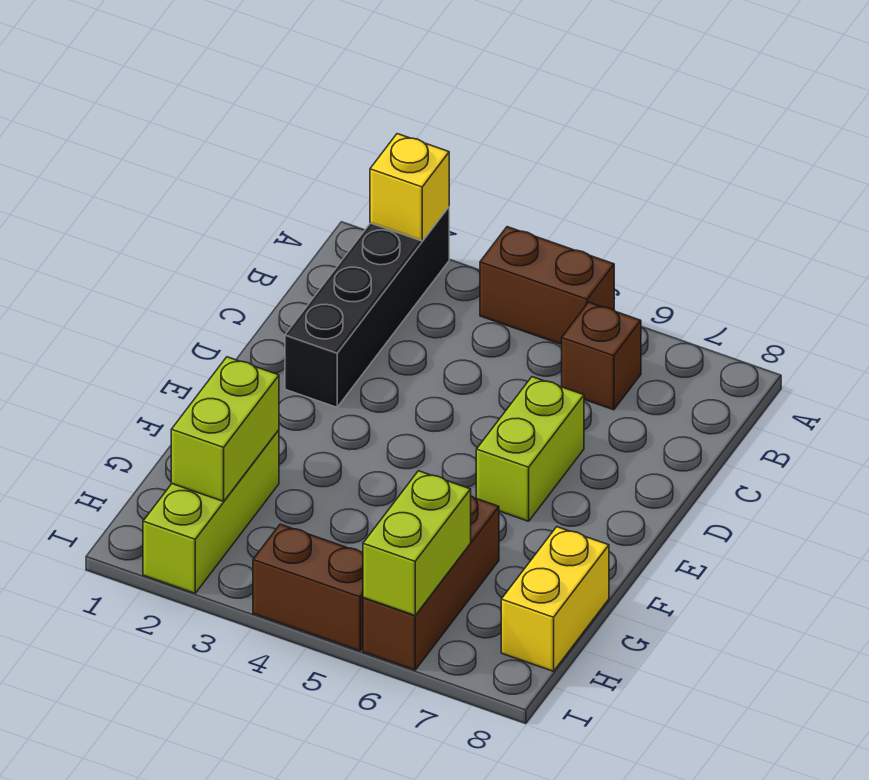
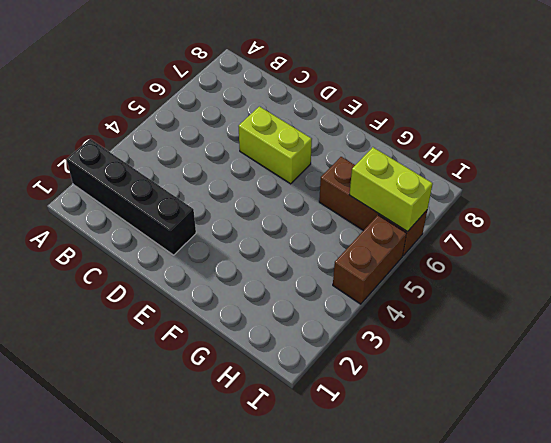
none -> brown 1x2 brick [480,227,614,345]
none -> brown 1x1 brick [562,302,641,410]

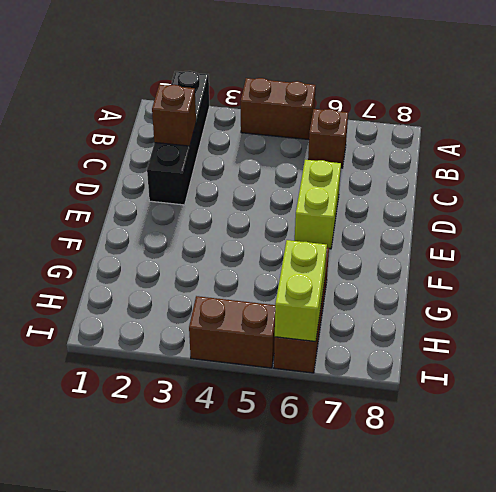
brown 1x1 brick [152,85,196,146] -> none
none -> lime 1x3 brick [143,430,279,593]
none -> yellow 1x2 brick [501,527,609,671]

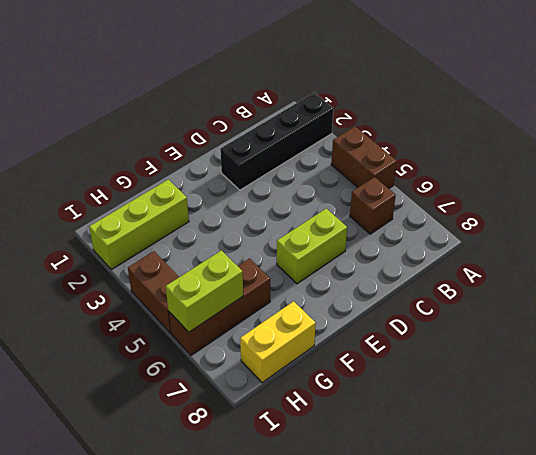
none -> yellow 1x1 brick [370,134,449,241]
none -> lime 1x2 brick [171,357,279,501]

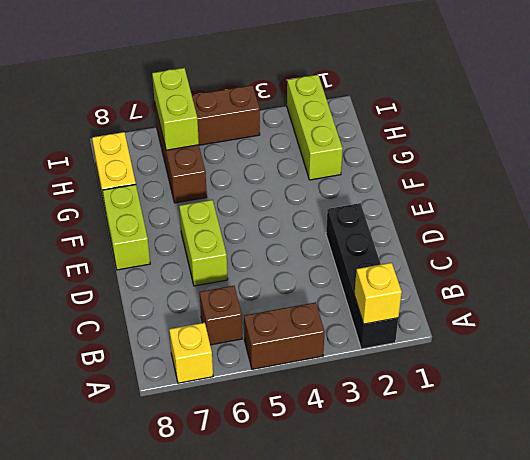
yellow 1x1 brick [169,323,213,383] -> none
lime 1x2 brick [102,185,150,270] -> lime 1x2 brick moved to [171,357,279,501]

